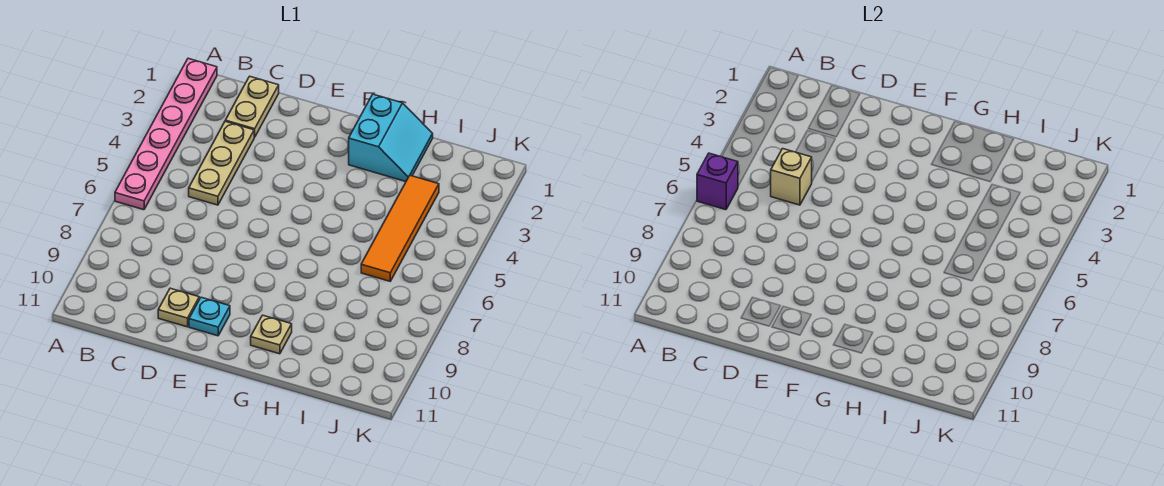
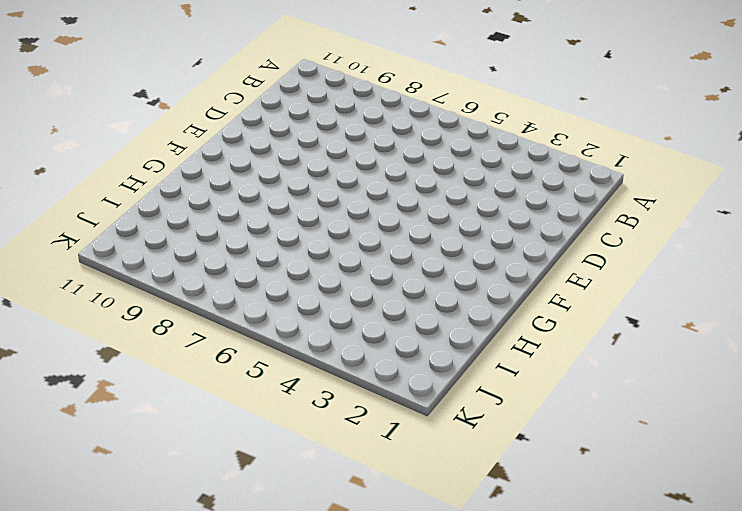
none -> pink 1x6 plate [115,58,217,210]
none -> tan 1x2 plate [225,76,279,137]

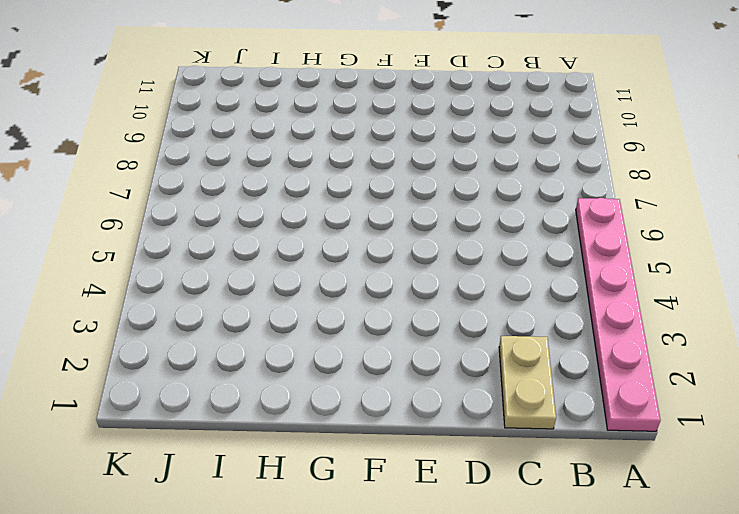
none -> tan 1x3 plate [189,122,254,205]
none -> tan 1x1 plate [158,288,199,327]

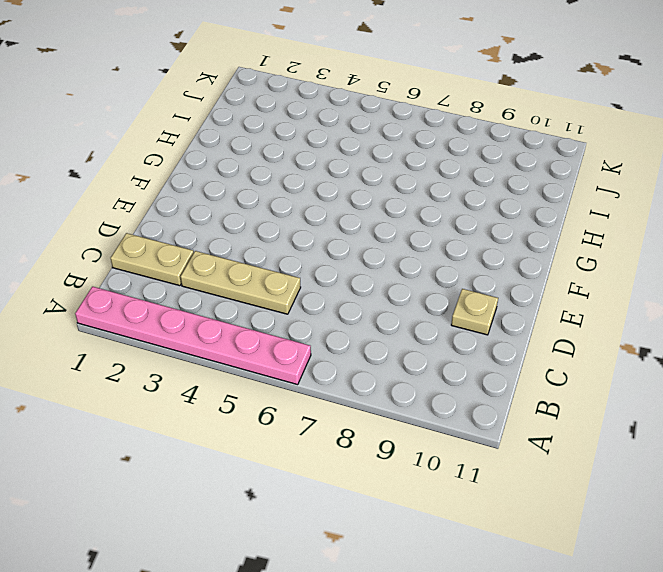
none -> cyan 1x1 plate [189,297,230,336]
none -> cyan 2x2 slope [349,94,433,182]

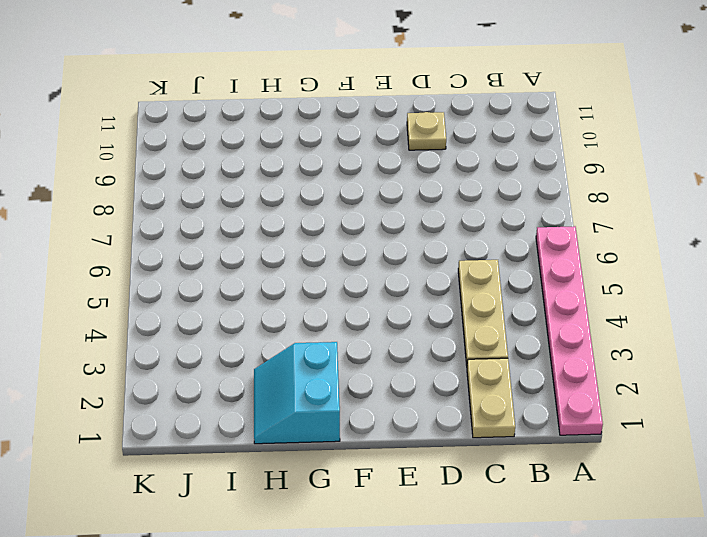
none -> cyan 1x1 plate [189,297,230,336]
none -> tan 1x1 plate [251,315,292,354]

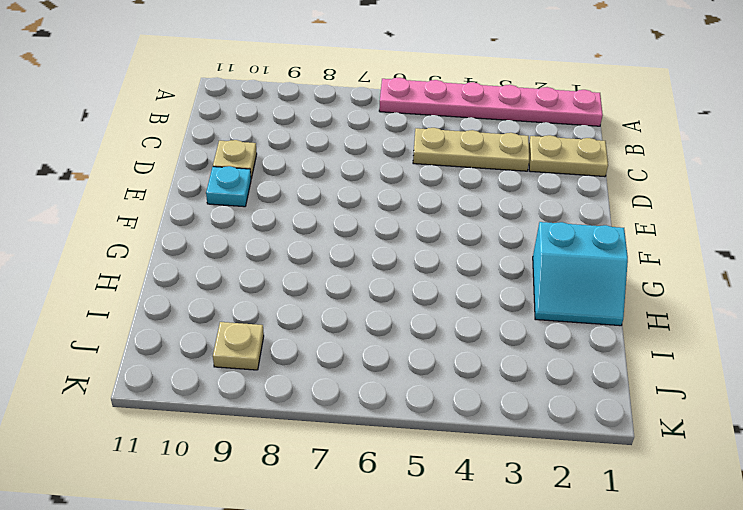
tan 1x1 plate [213,322,264,370] -> tan 1x1 plate moved to [251,315,292,354]
none -> orange 1x4 tile [361,175,439,281]
none -> purple 1x1 brick [697,153,738,210]

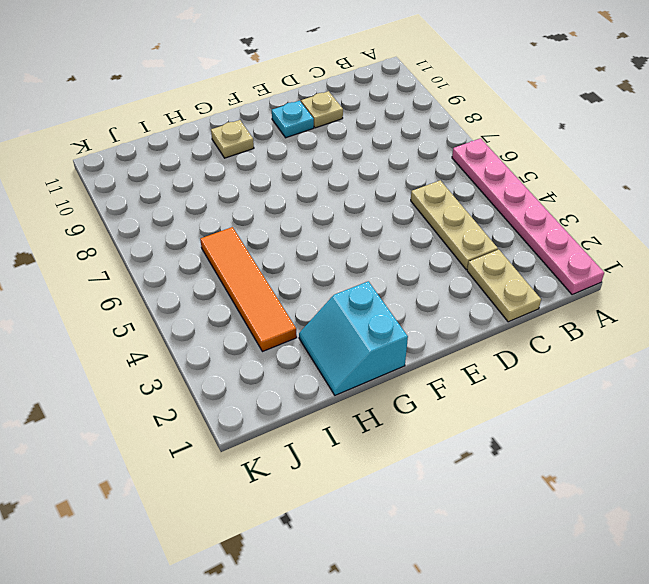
none -> purple 1x1 brick [697,153,738,210]
none -> tan 1x1 brick [771,149,812,205]

